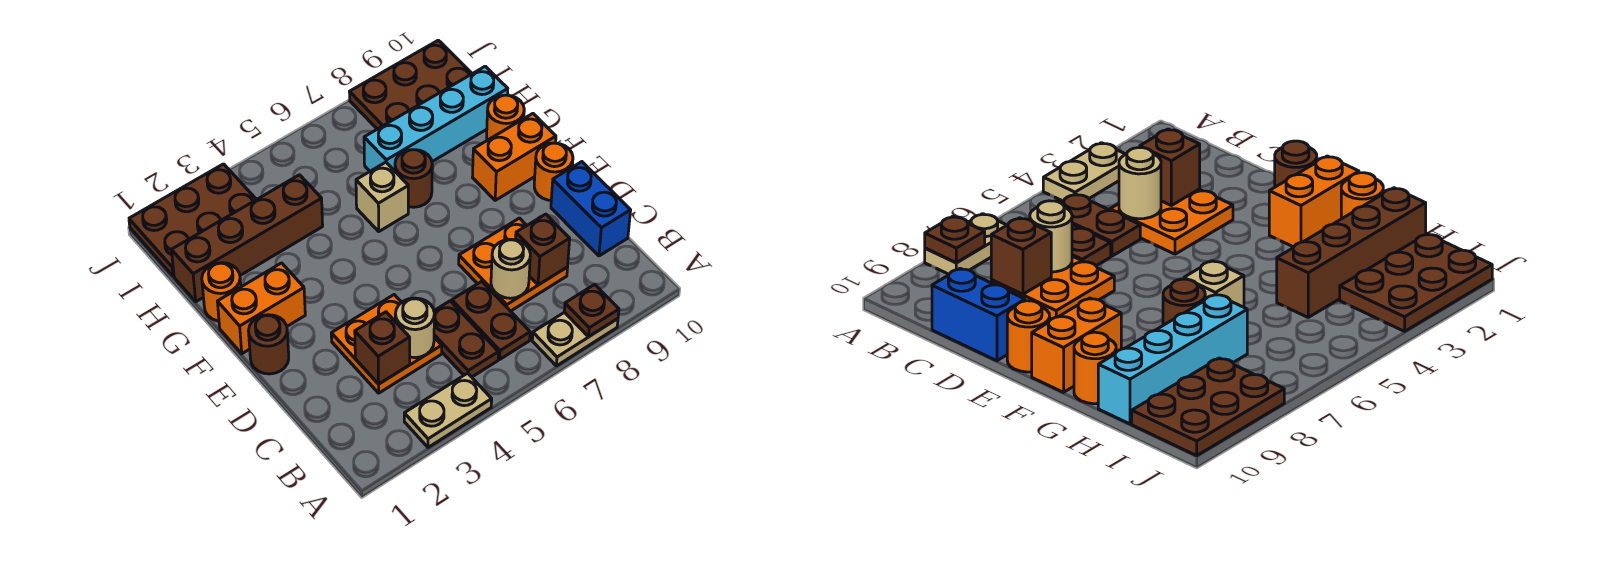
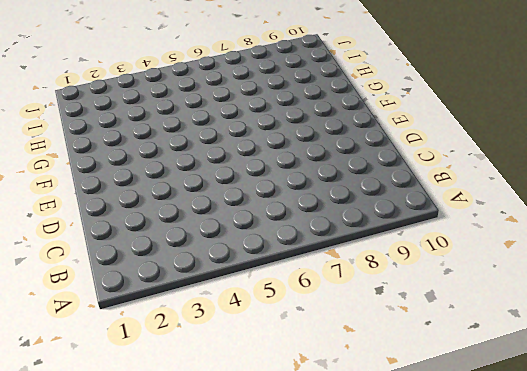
none -> tan 1x2 plate [404,373,492,447]
none -> tan 1x2 plate [532,312,618,366]
none -> brown 1x2 plate [434,301,498,377]

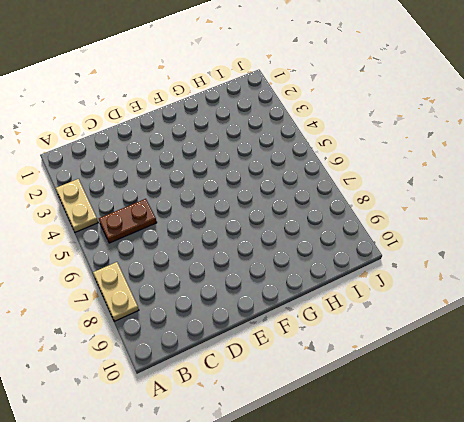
none -> brown 1x2 plate [452,281,530,359]
none -> orange 2x2 plate [331,295,442,393]
none -> orange 2x2 plate [459,218,568,311]

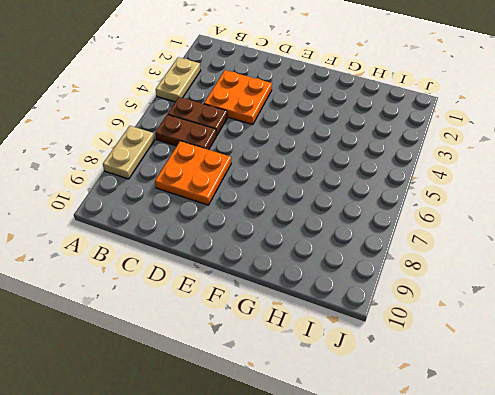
none -> blue 1x2 brick [551,162,631,256]
none -> brown 1x1 round brick [249,315,289,374]
none -> orange 1x1 round brick [534,143,573,200]

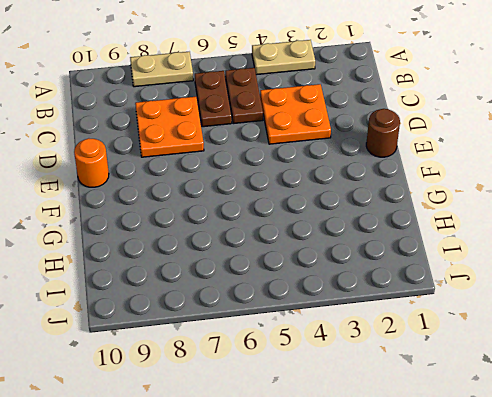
none -> blue 1x2 brick [551,162,631,256]
none -> orange 1x2 brick [217,263,305,354]
none -> orange 1x2 brick [472,114,556,200]

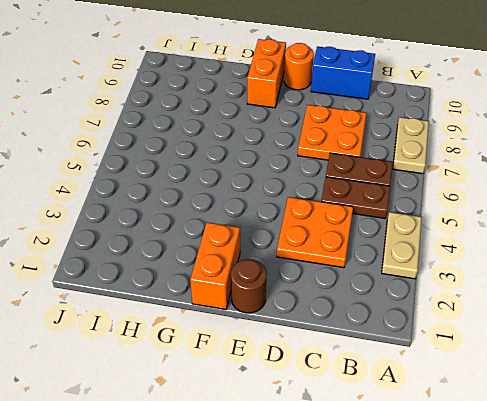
none -> orange 1x1 round brick [202,263,241,321]
none -> tan 1x1 brick [356,162,408,231]
none -> brown 1x1 round brick [395,150,432,207]

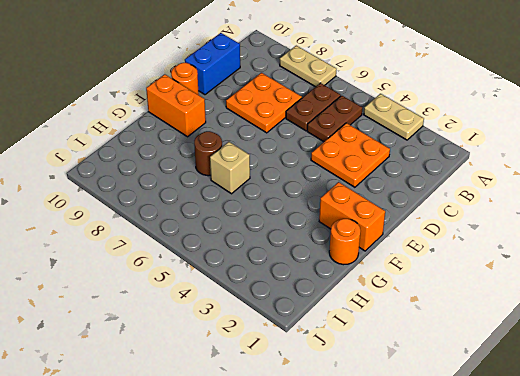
none -> brown 1x1 round brick [249,315,289,374]
none -> orange 1x1 round brick [487,95,524,140]
none -> brown 1x4 brick [171,175,323,302]

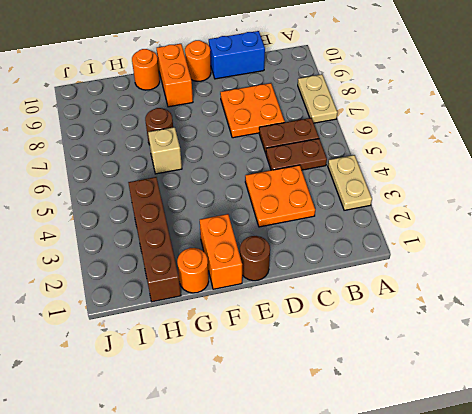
none -> cyan 1x4 brick [364,66,508,171]
none -> brown 2x3 plate [129,164,257,276]
none -> brown 2x3 plate [350,40,472,129]

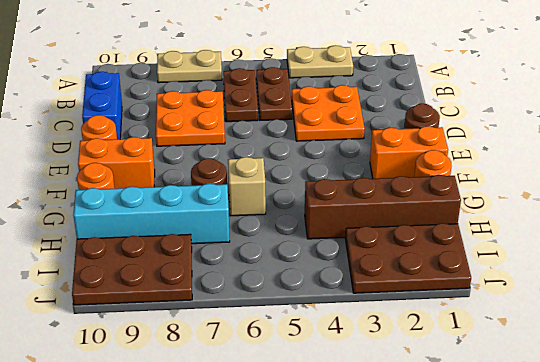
none -> brown 1x1 plate [564,284,619,337]
none -> brown 1x1 brick [355,312,410,384]
none -> tan 1x1 round brick [395,298,434,358]

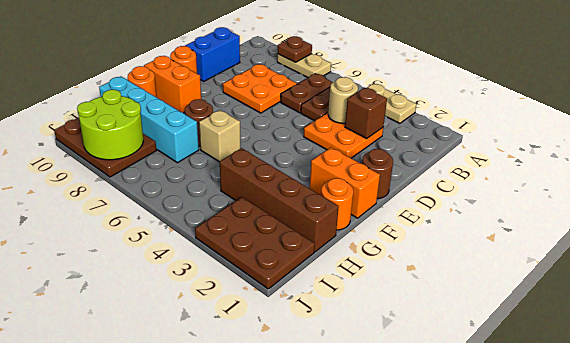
lime 2x2 round brick [77,90,143,160] -> none
none -> tan 1x1 round brick [491,239,530,298]
none -> brown 1x1 brick [516,214,570,285]

